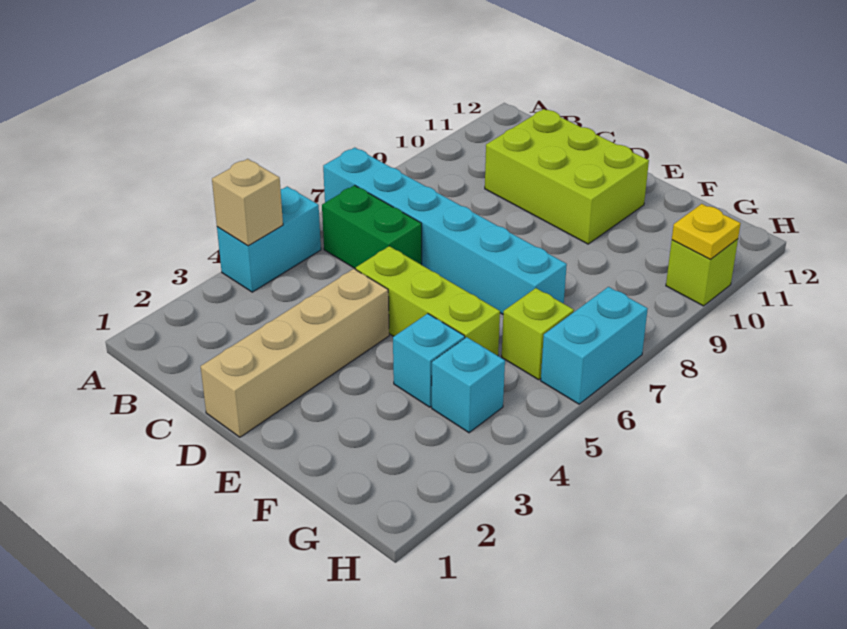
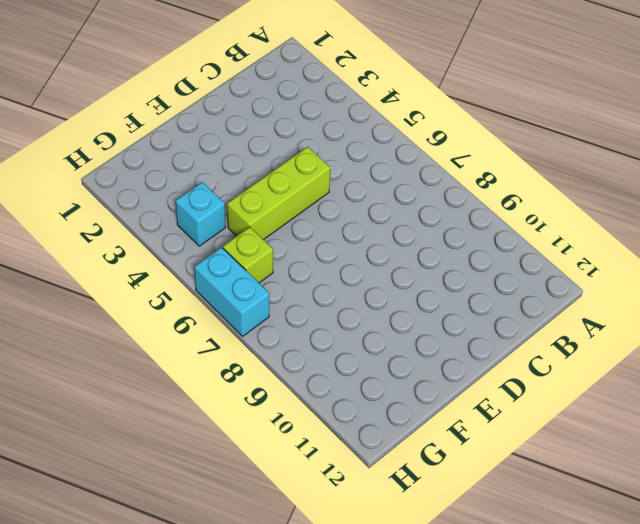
none -> cyan 1x2 brick [217,186,321,292]
none -> cyan 1x6 brick [323,148,567,314]
none -> green 1x2 brick [322,185,422,269]

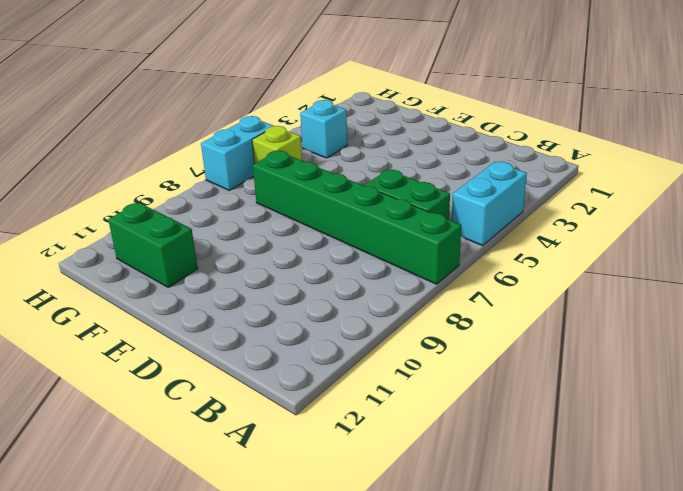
green 1x6 brick [253,151,461,284] -> cyan 1x6 brick [323,148,567,314]
green 1x2 brick [108,202,198,287] -> none
none -> lime 2x3 brick [485,109,649,244]
none -> tan 1x4 brick [201,269,389,437]
none -> lime 1x3 brick [356,246,500,356]

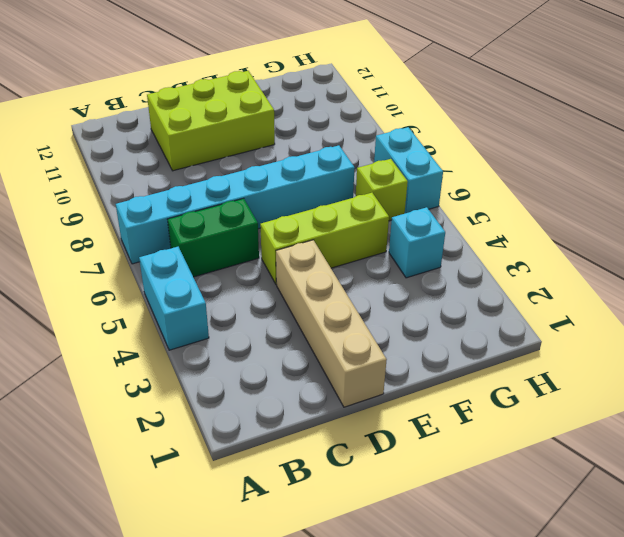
none -> cyan 1x1 brick [393,314,465,407]
none -> lime 1x1 brick [666,239,738,306]
none -> tan 1x1 brick [212,159,283,246]

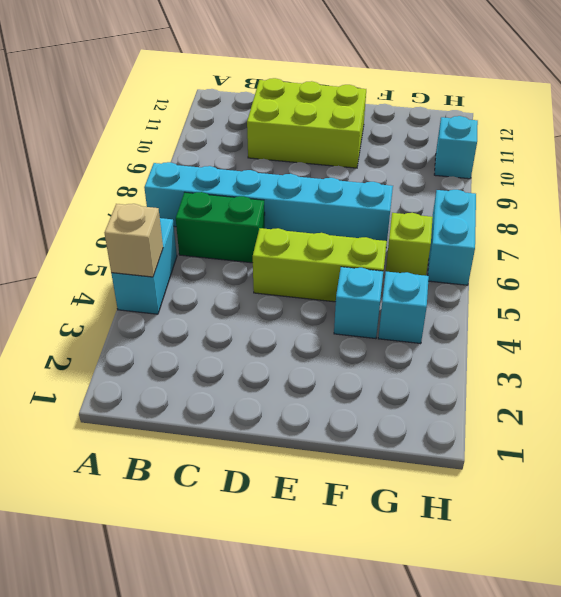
cyan 1x1 brick [434,116,478,179] -> lime 1x1 brick [666,239,738,306]
none -> tan 1x4 brick [201,269,389,437]
none -> yellow 1x1 plate [672,204,741,259]

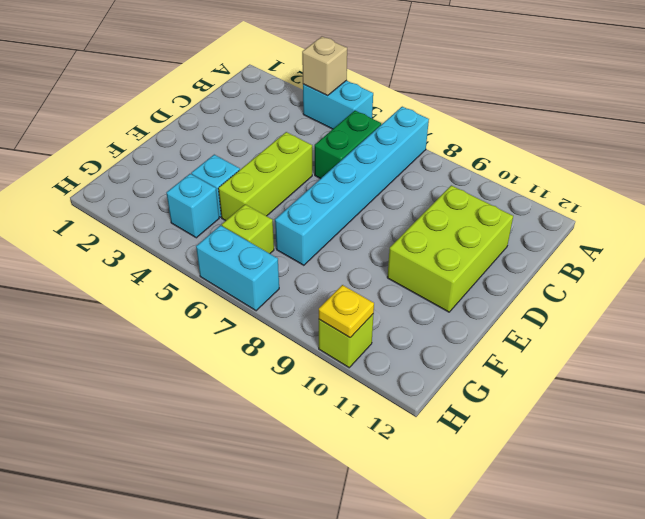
none -> tan 1x4 brick [201,269,389,437]

